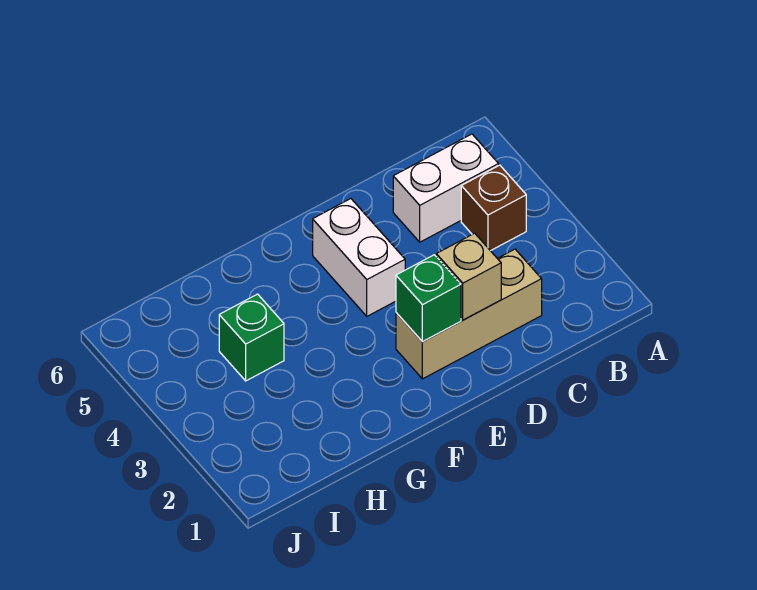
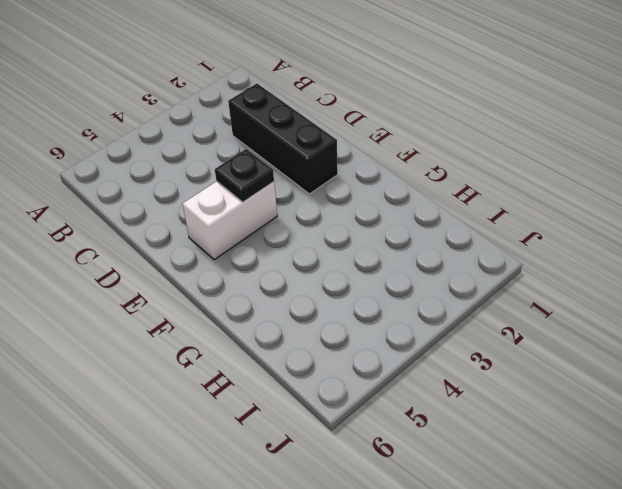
black 1x3 brick [228,84,338,194] -> tan 1x3 brick [396,249,542,379]
black 1x1 plate [215,149,274,202] -> none
none -> brown 1x1 brick [461,165,526,251]
none -> white 1x2 brick [393,134,499,242]

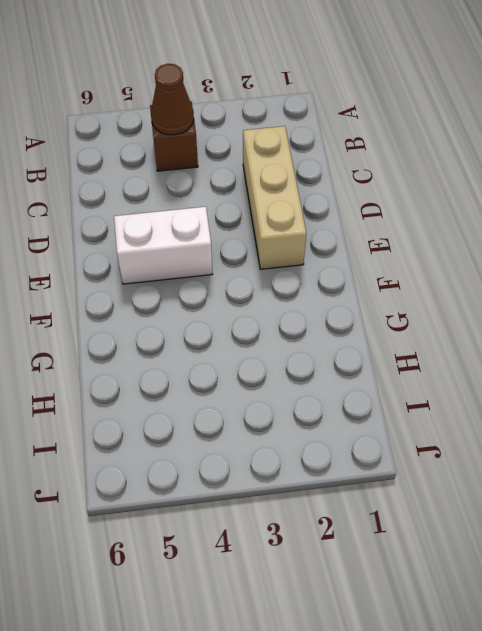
brown 1x1 cone [151,64,194,135] -> none
none -> white 1x2 brick [393,134,499,242]
none -> green 1x1 brick [219,294,284,381]

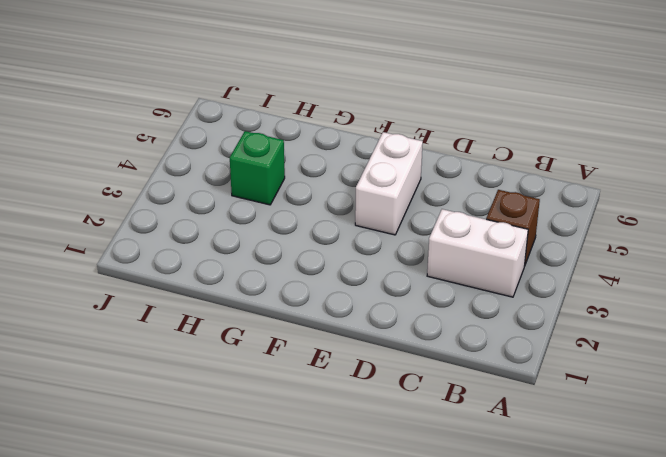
white 1x2 brick [427,209,528,297] -> white 1x2 brick moved to [393,134,499,242]
none -> tan 1x3 brick [396,249,542,379]
none -> tan 1x1 brick [436,233,501,320]

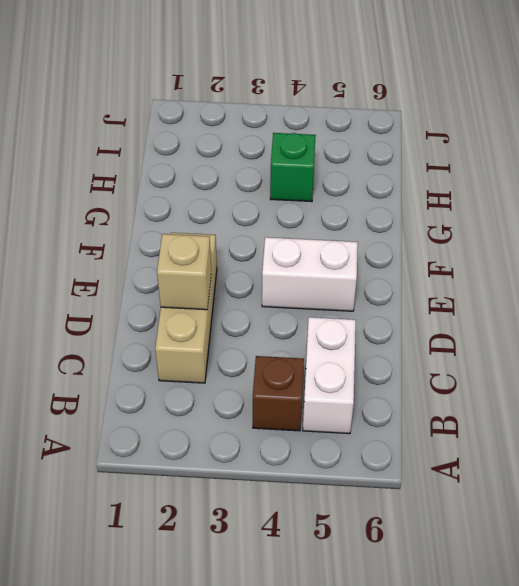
none -> green 1x1 brick [396,255,461,342]

